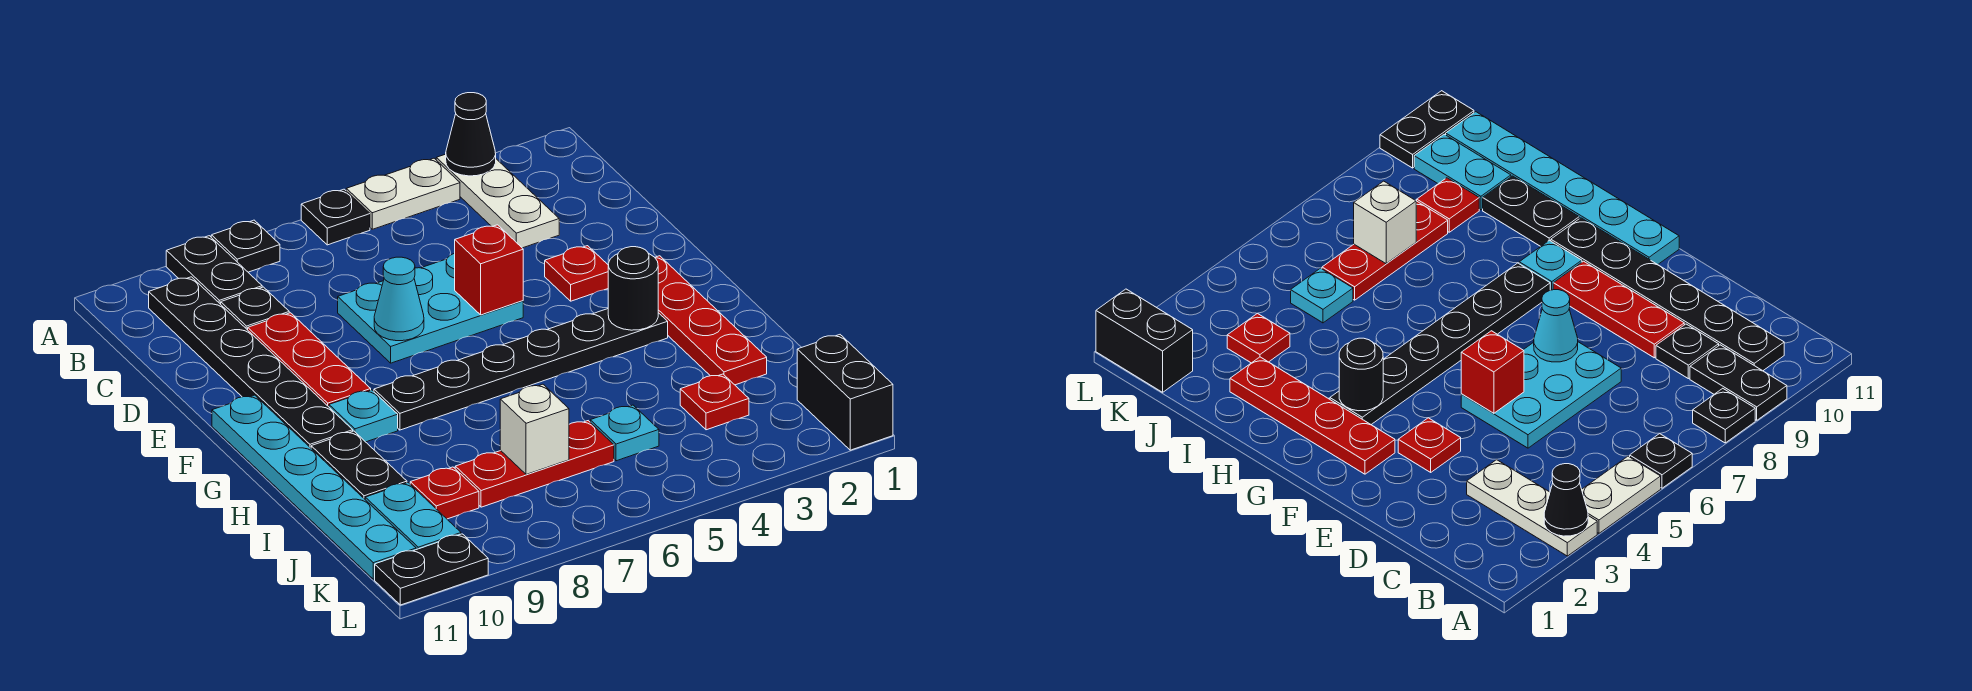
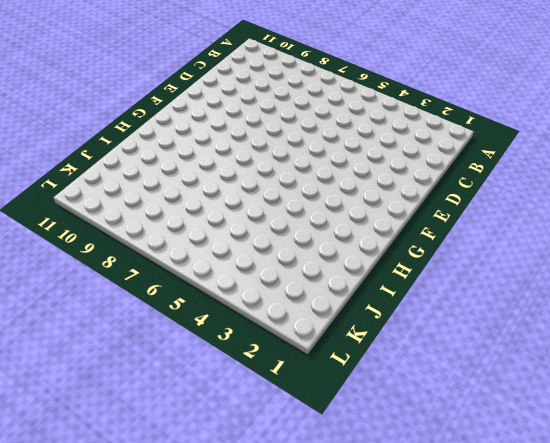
none -> white 1x3 plate [436,154,559,248]
none -> white 1x2 plate [346,158,460,229]
none -> black 1x1 plate [301,189,370,245]

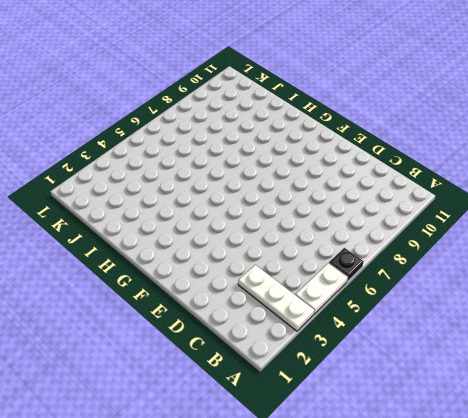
none -> black 1x1 plate [211,220,280,272]
none -> black 1x2 plate [166,236,262,304]
none -> black 1x6 plate [149,277,353,448]

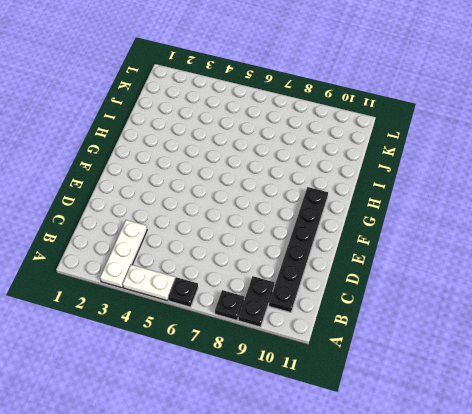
none -> black 1x1 plate [221,287,289,330]
none -> cyan 2x3 plate [338,253,523,363]
none -> red 1x3 plate [248,313,371,407]

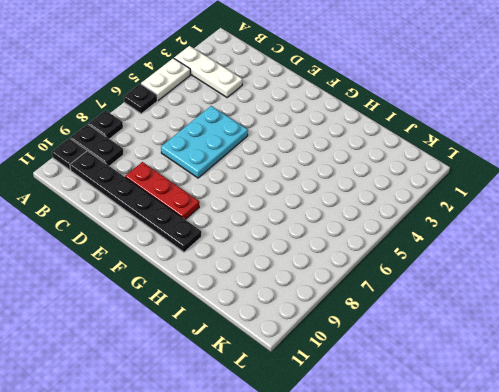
black 1x1 plate [52,138,87,170] -> black 1x1 plate moved to [221,287,289,330]
none -> red 1x1 plate [545,246,608,301]
none -> red 1x4 plate [655,256,767,385]
none -> cyan 1x6 plate [212,395,416,579]

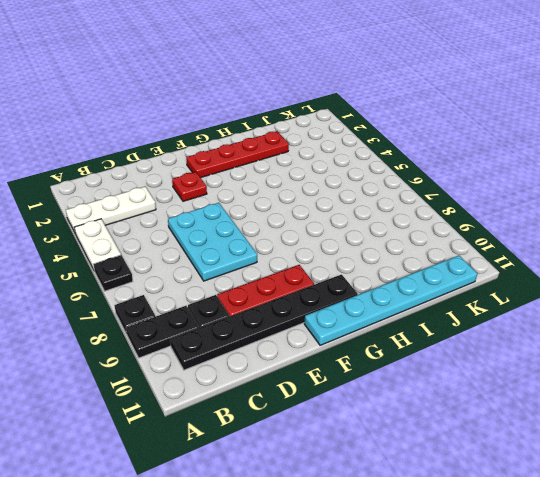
none -> black 1x6 plate [374,309,668,430]
none -> cyan 1x1 plate [329,390,398,442]
none -> black 1x2 plate [311,431,407,499]

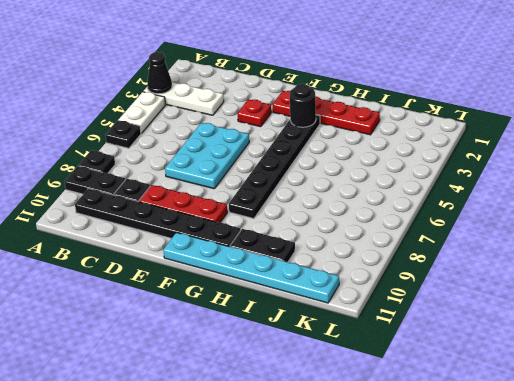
none -> cyan 1x1 plate [329,390,398,442]
none -> red 1x1 plate [680,374,749,430]
none -> cyan 1x1 plate [590,405,659,461]

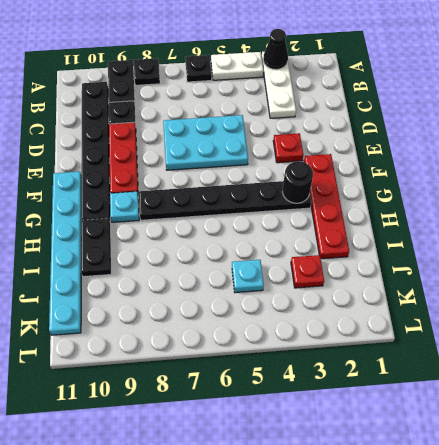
none -> red 1x3 plate [455,421,614,507]
none -> red 1x1 plate [410,467,479,519]
none -> cyan 1x2 plate [365,483,461,550]

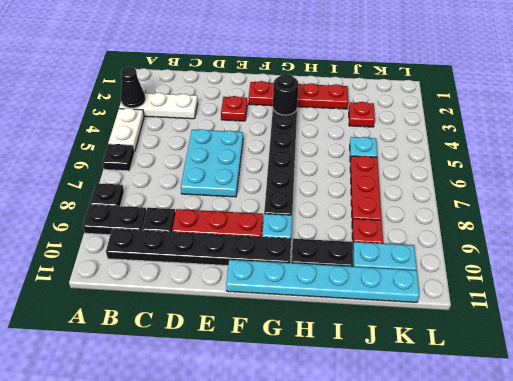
none -> black 1x2 brick [797,335,893,450]
none -> black 1x2 plate [375,534,488,605]
none -> red 1x1 brick [455,225,523,315]

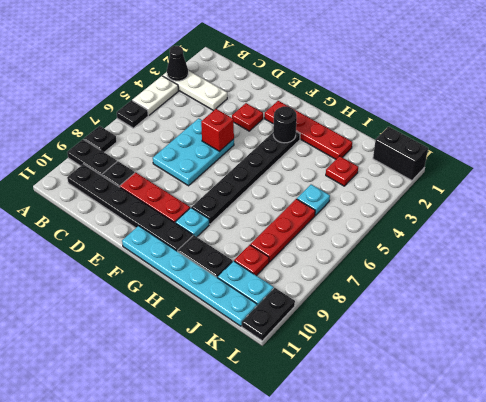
none -> cyan 1x1 cone [374,257,424,341]
none -> white 1x1 brick [500,384,569,475]

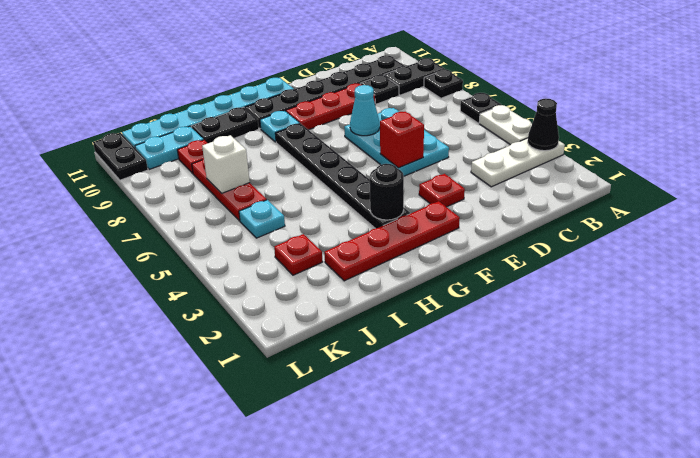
none -> black 1x2 brick [797,335,893,450]

